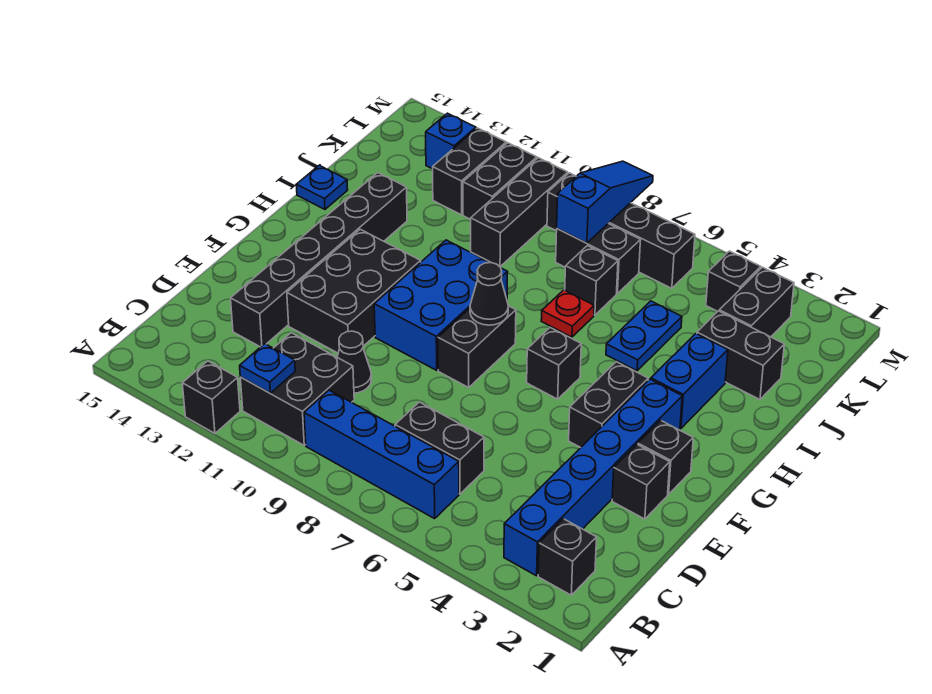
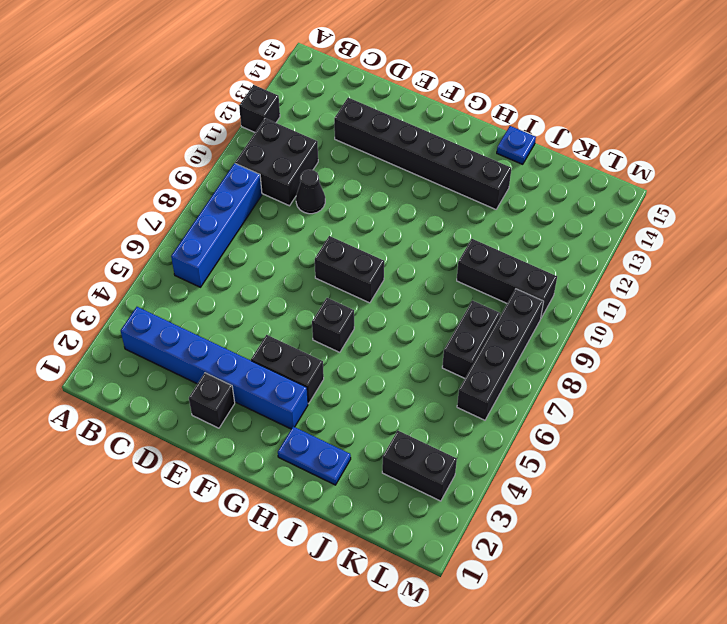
blue 1x2 plate [278,427,351,485] -> blue 1x2 plate moved to [606,301,682,371]
none -> black 1x1 brick [538,519,597,595]
none -> black 1x2 brick [395,402,484,494]
none -> black 2x3 brick [287,229,421,353]
none -> black 1x1 brick [638,420,693,494]

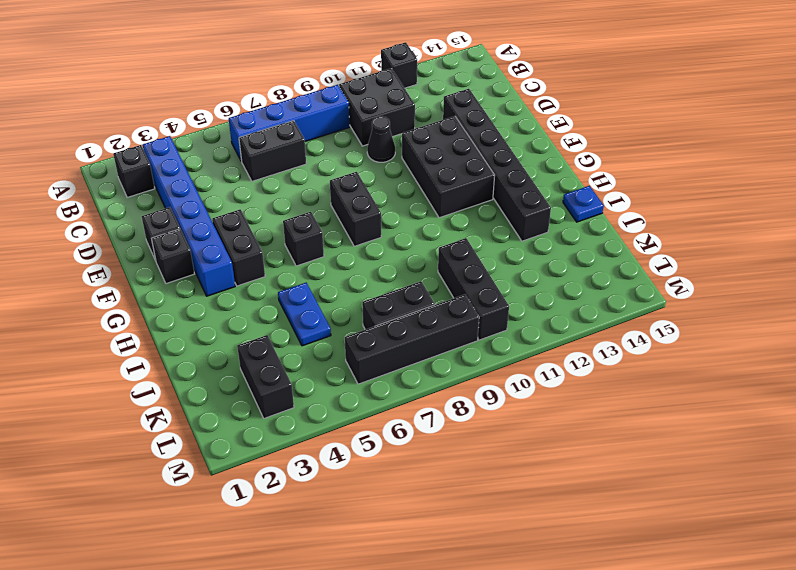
none -> blue 2x3 brick [374,240,508,370]
none -> blue 1x2 brick [651,334,728,428]
none -> red 1x1 plate [541,290,594,337]
none -> black 1x2 brick [697,311,784,400]

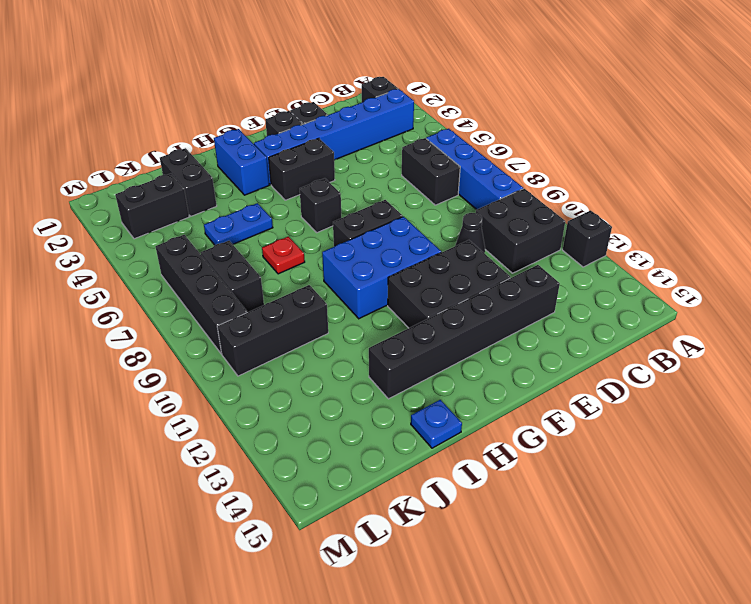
blue 1x2 brick [214,129,269,195] -> blue 1x2 brick turned to [651,334,728,428]
none -> black 1x1 brick [565,246,618,315]
none -> black 1x2 brick [463,143,537,220]
none -> black 1x2 brick [433,128,506,215]
none -> black 1x1 brick [706,251,761,311]

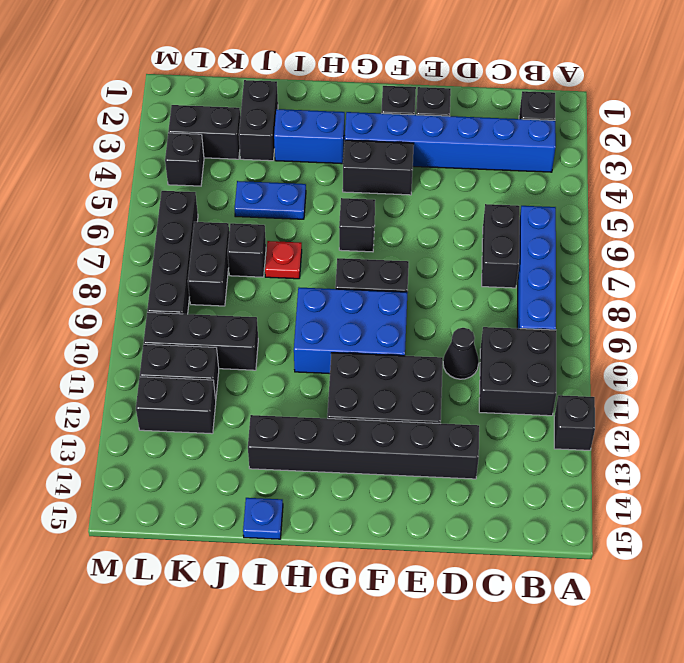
none -> blue 1x1 brick [426,113,476,169]
none -> blue 1x1 plate [240,344,295,393]
none -> black 1x1 cone [470,263,508,325]
none -> blue 1x3 slope [557,161,653,243]

